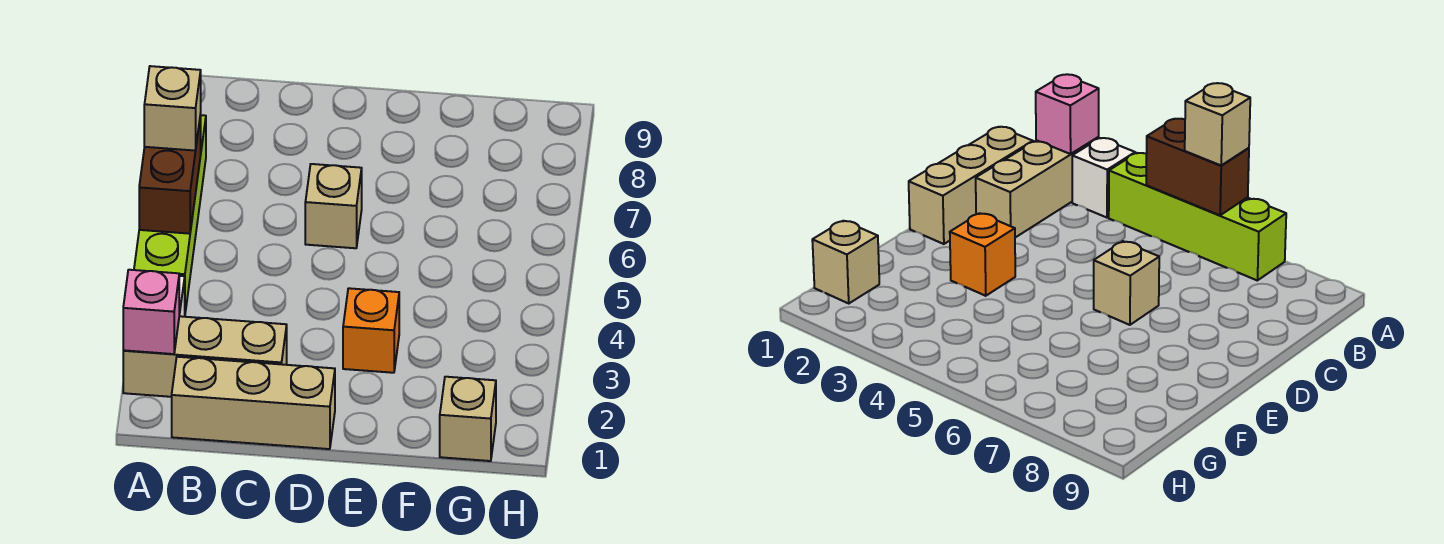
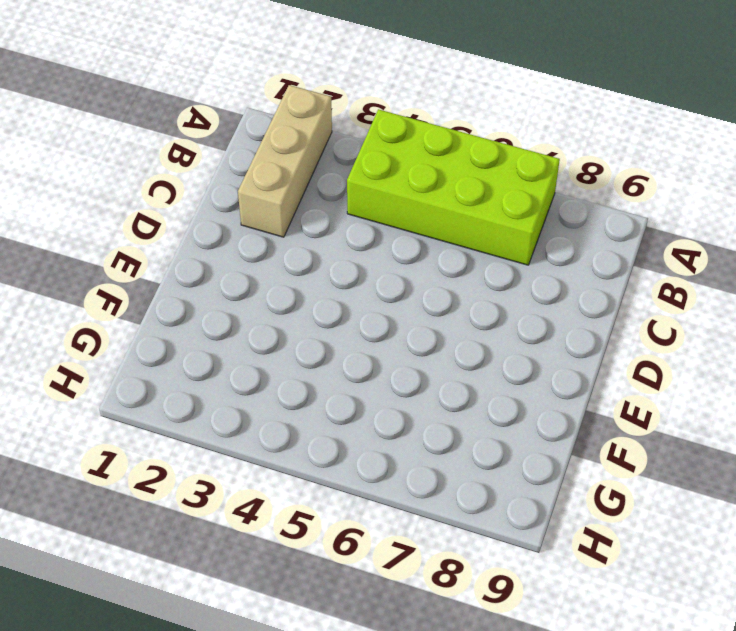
lime 2x4 brick [347,109,560,265] -> lime 1x4 brick [134,115,206,312]
none -> white 1x1 brick [1072,138,1135,218]
none -> tan 1x3 brick [172,357,335,449]

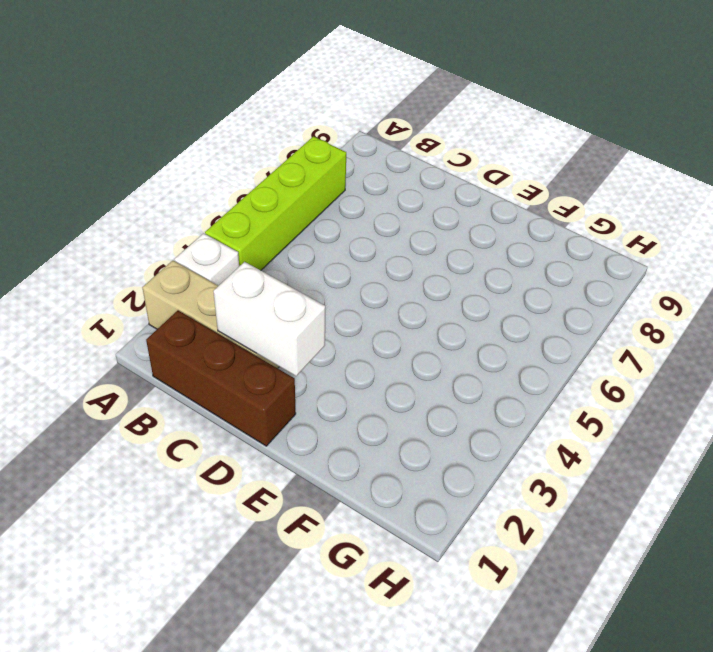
brown 1x3 brick [146,311,296,446] -> tan 1x3 brick [172,357,335,449]
white 1x2 brick [213,262,325,376] -> none
none -> tan 1x1 brick [305,164,362,248]
none -> orange 1x1 brick [343,288,399,373]

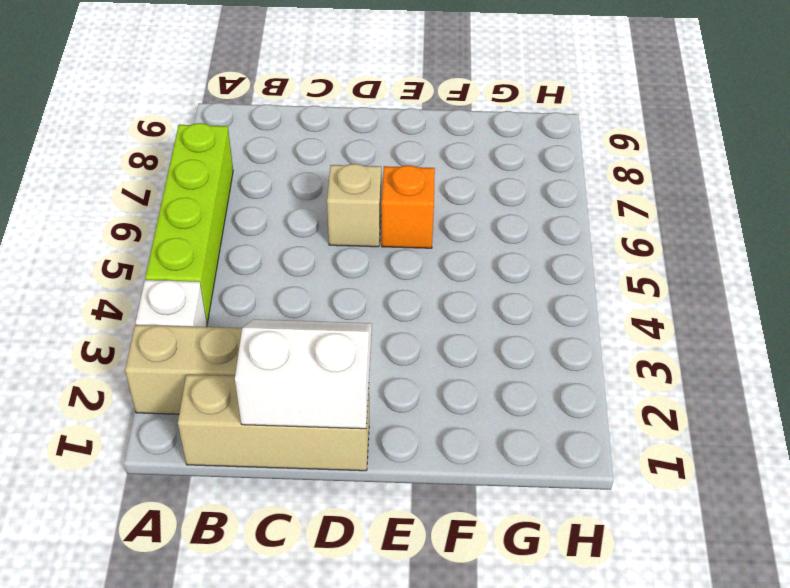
white 2x2 slope [235,320,372,429] -> none
orange 1x1 brick [382,165,435,248] -> orange 1x1 brick moved to [343,288,399,373]
none -> tan 1x1 brick [440,377,496,461]
none -> pink 1x1 brick [123,270,179,354]

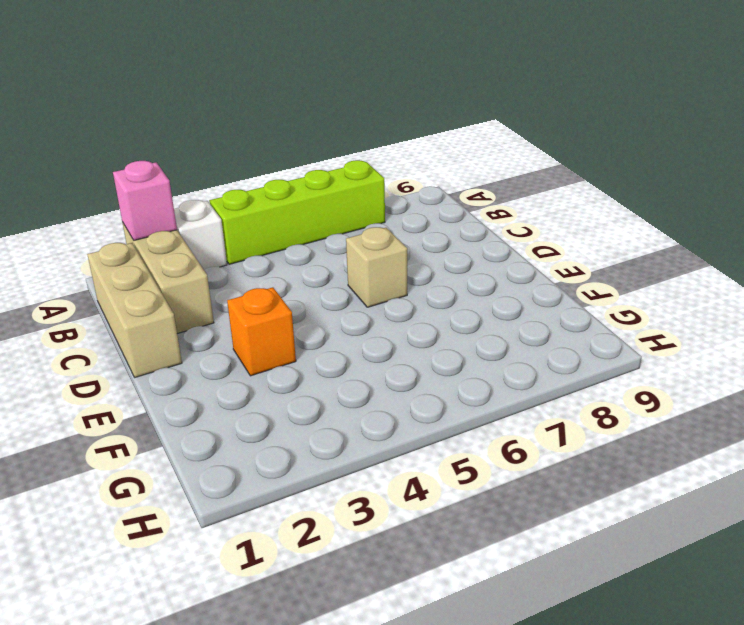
none -> tan 1x1 brick [440,377,496,461]
none -> brown 1x2 brick [139,114,201,234]

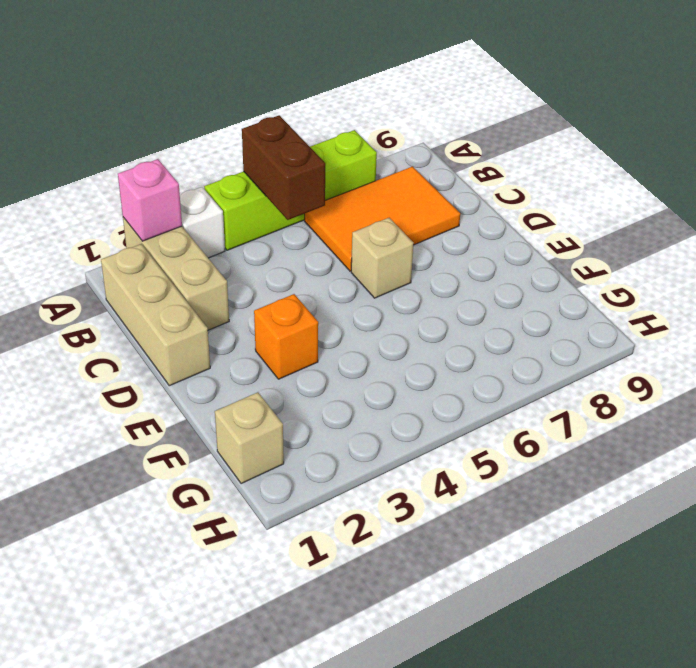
brown 1x2 brick [242,115,325,220] -> brown 1x2 brick turned to [139,114,201,234]
orange 2x3 tile [305,167,460,271] -> none
none -> tan 1x1 brick [144,66,201,151]

